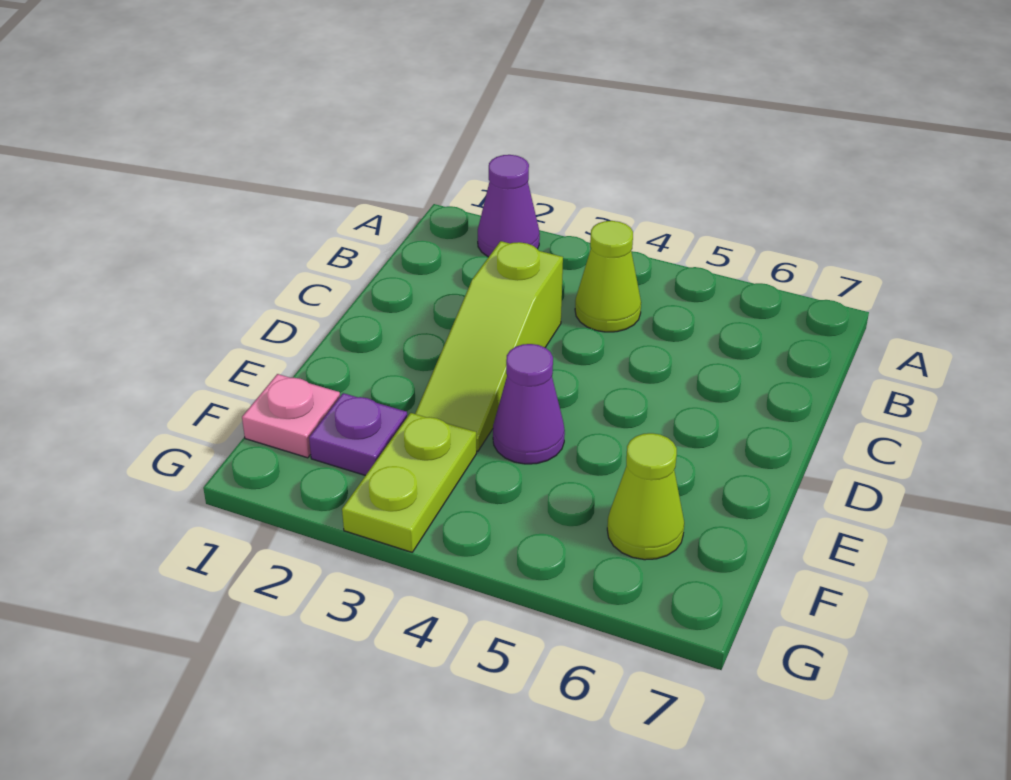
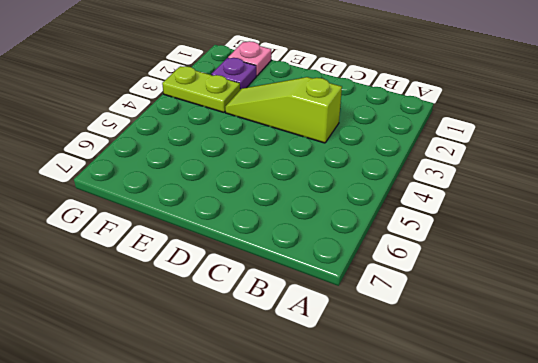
none -> purple 1x1 cone [478,155,540,257]
none -> lime 1x1 cone [575,221,641,332]

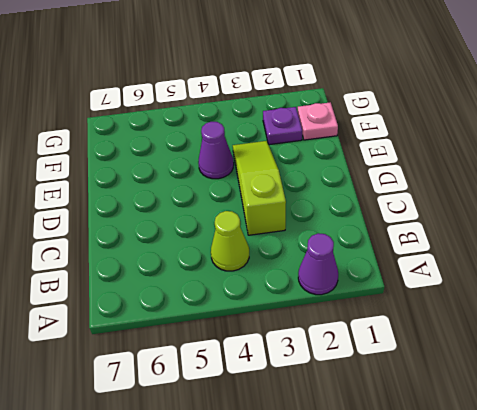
none -> lime 1x2 plate [342,413,477,552]
none -> lime 1x1 cone [607,433,684,560]

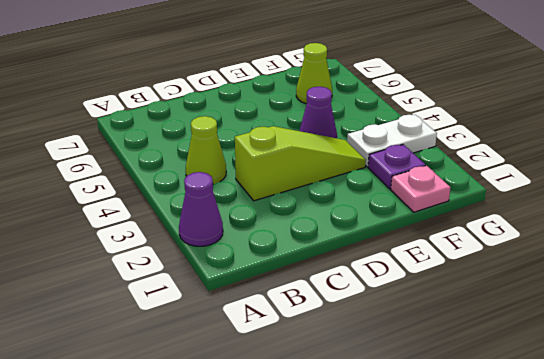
white 1x2 plate [347,115,437,167] -> lime 1x2 plate [342,413,477,552]

